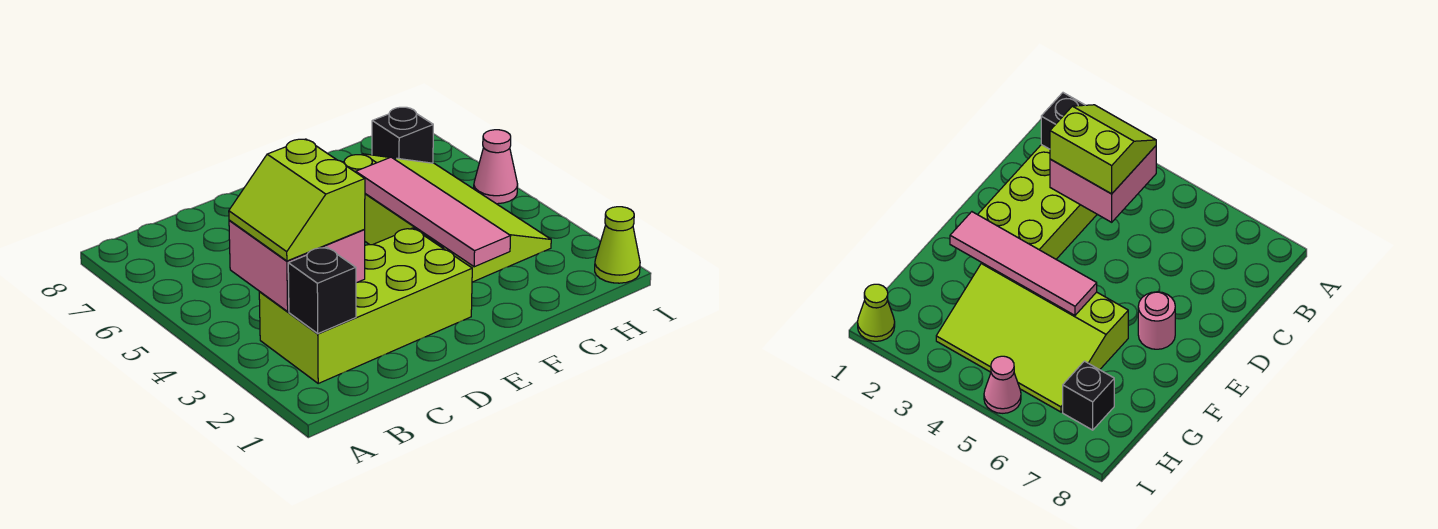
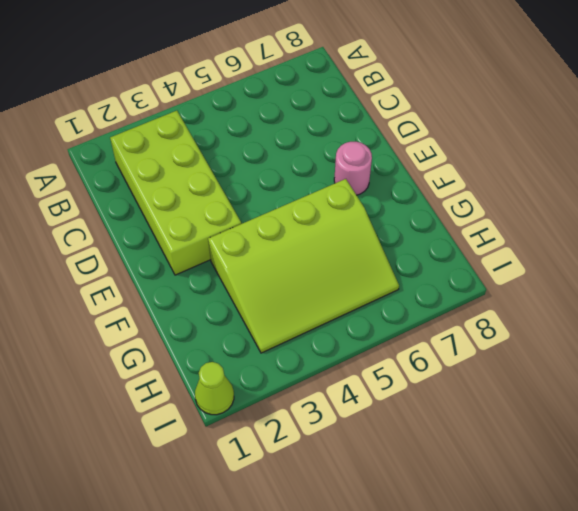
none -> black 1x1 brick [372,107,433,163]
none -> pink 1x1 cone [474,130,518,204]

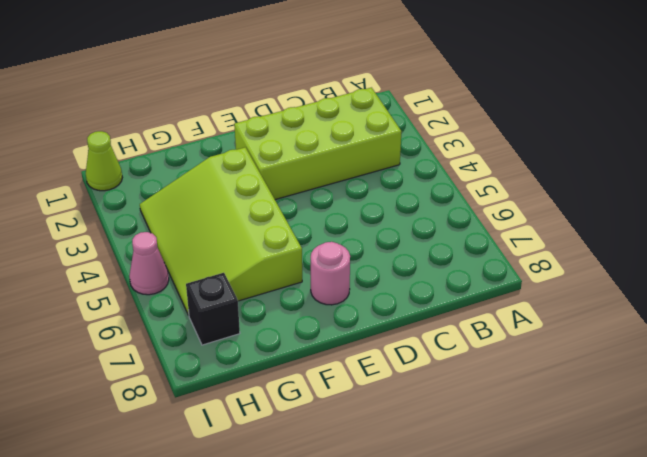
none -> black 1x1 brick [288,247,356,334]
none -> pink 2x2 brick [229,220,365,311]

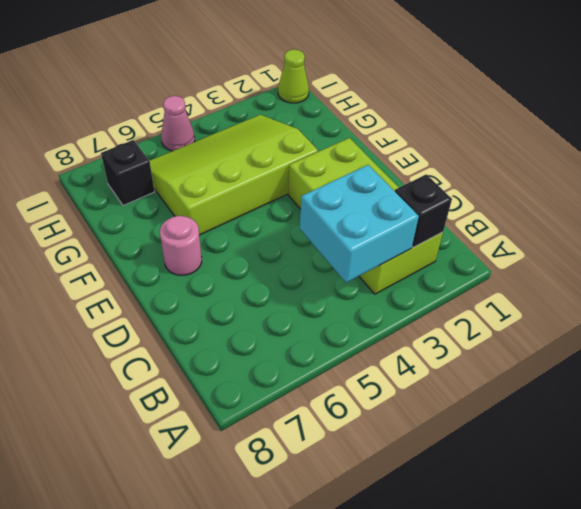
cyan 2x2 brick [300,165,419,283] -> pink 2x2 brick [229,220,365,311]
none -> pink 1x4 tile [356,157,510,267]
none -> lime 2x2 slope [229,139,365,261]

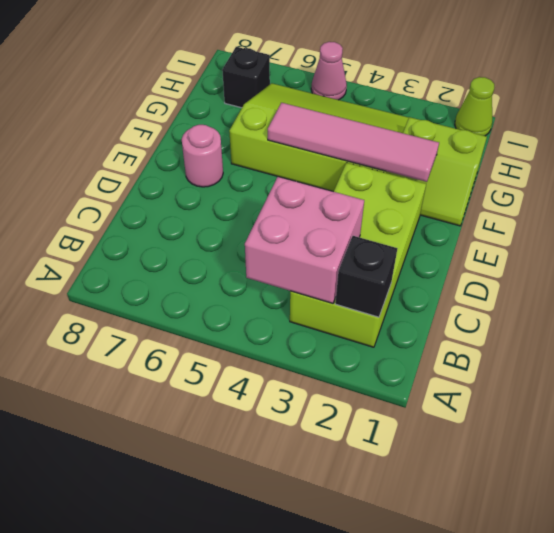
lime 2x2 slope [390,117,487,226] -> lime 2x2 slope moved to [229,139,365,261]

